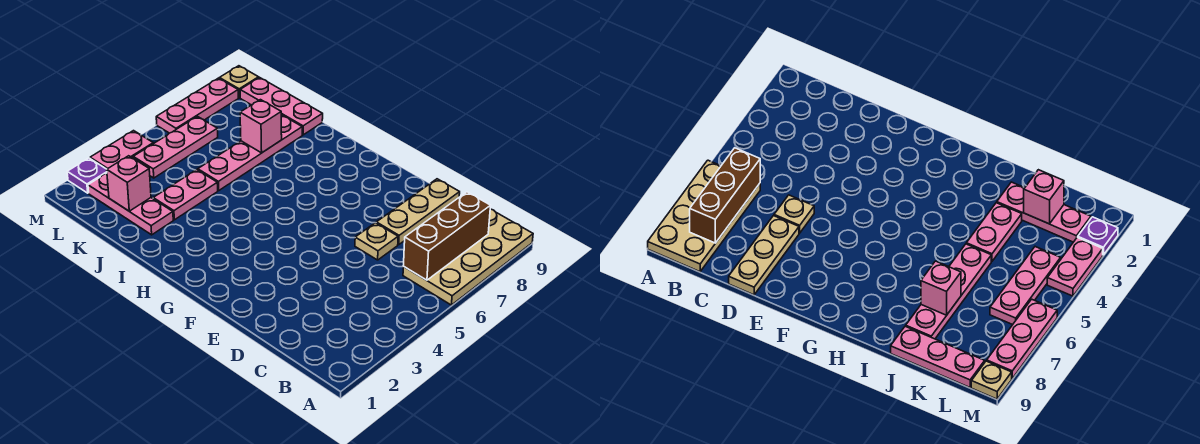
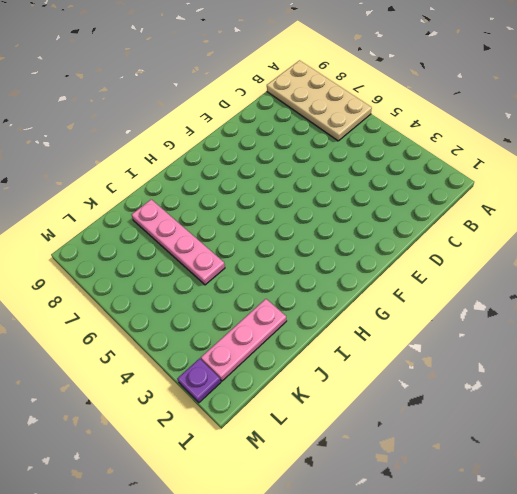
none -> tan 1x1 plate [355,223,398,260]
none -> tan 1x3 plate [376,179,460,244]
none -> pink 1x2 plate [153,170,218,220]

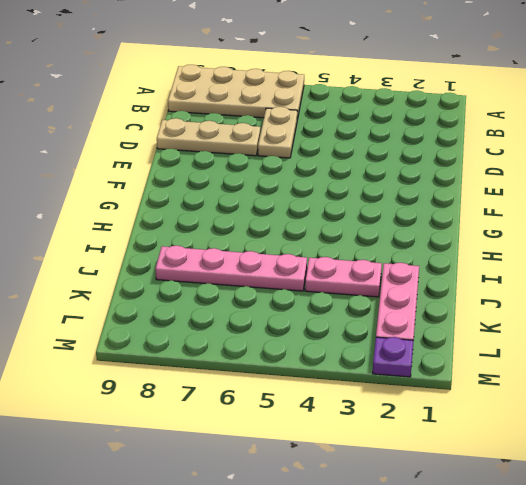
tan 1x2 plate [258,107,297,158] -> tan 1x1 plate [355,223,398,260]
none -> pink 1x3 plate [240,78,323,135]
none -> pink 1x3 plate [133,116,218,178]
none -> pink 1x2 plate [90,131,153,169]

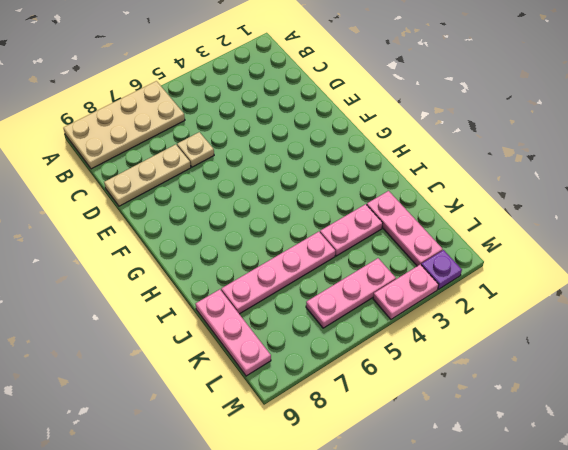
none -> pink 1x3 plate [156,78,238,133]
none -> tan 1x1 plate [219,66,259,98]
none -> brown 1x3 brick [403,192,491,280]

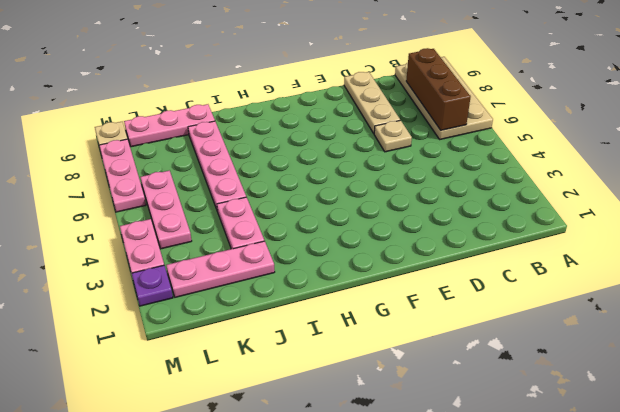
none -> pink 1x1 brick [240,100,282,153]
none -> pink 1x1 brick [107,156,151,211]

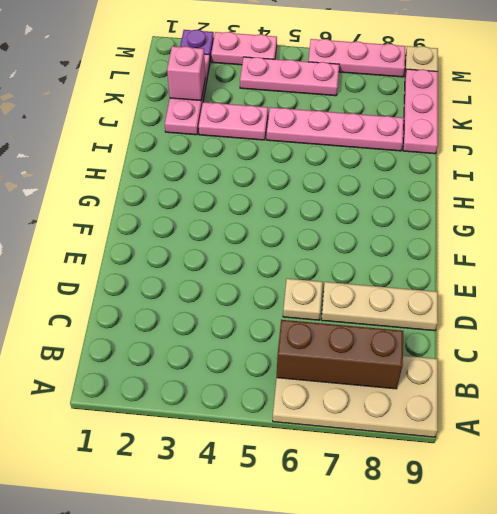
none -> pink 1x1 brick [240,100,282,153]

